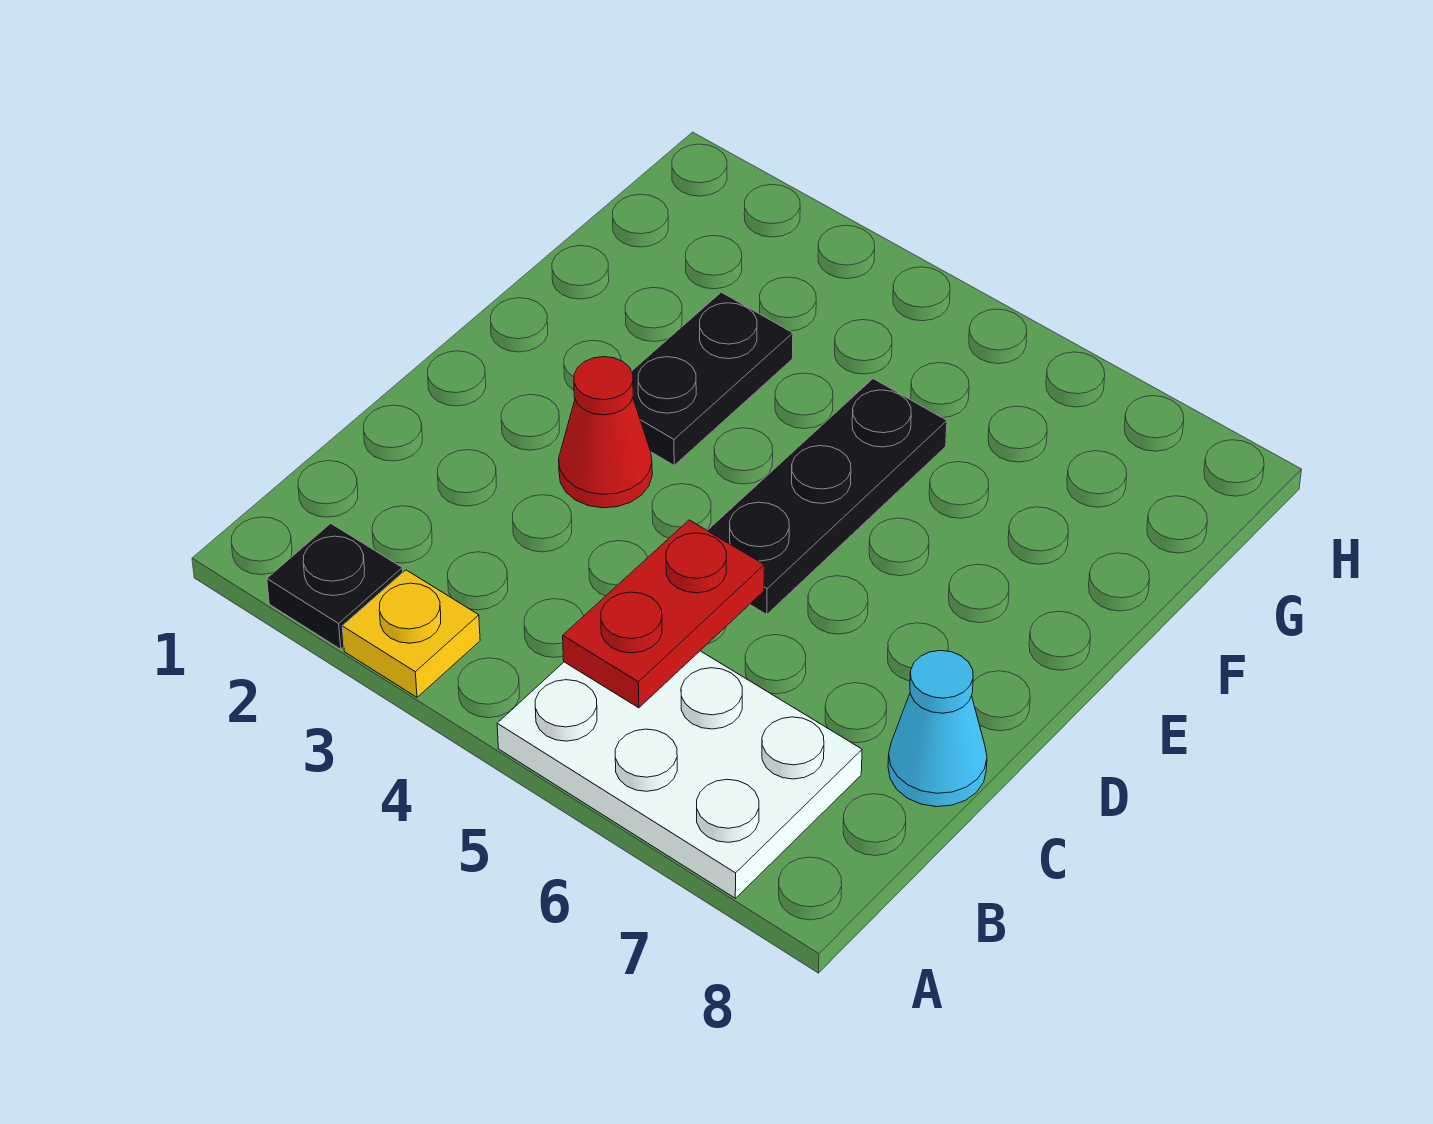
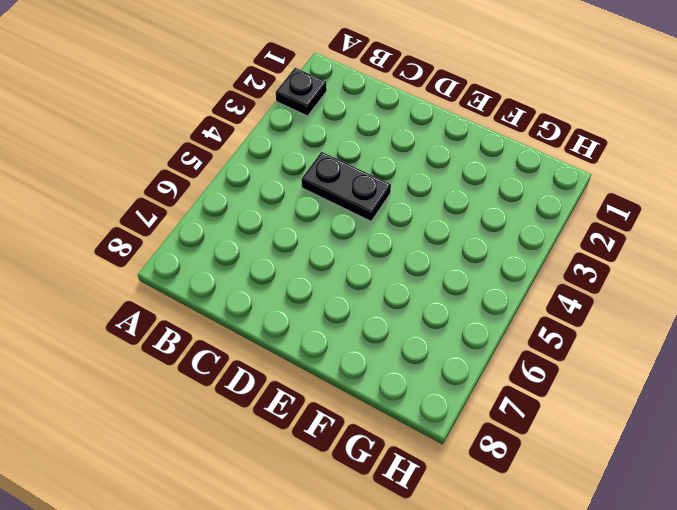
black 1x2 plate [301,152,391,221] -> black 1x2 plate moved to [632,292,793,465]
none -> yellow 1x1 plate [342,570,480,697]
none -> white 2x3 plate [497,651,862,898]

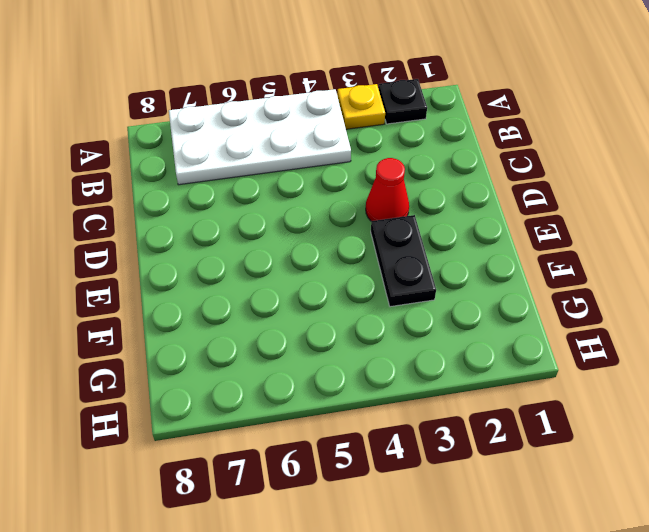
white 2x4 plate [169,89,351,185] -> white 2x3 plate [497,651,862,898]
none -> cyan 1x1 cone [888,650,987,807]
none -> black 1x3 plate [707,379,947,614]

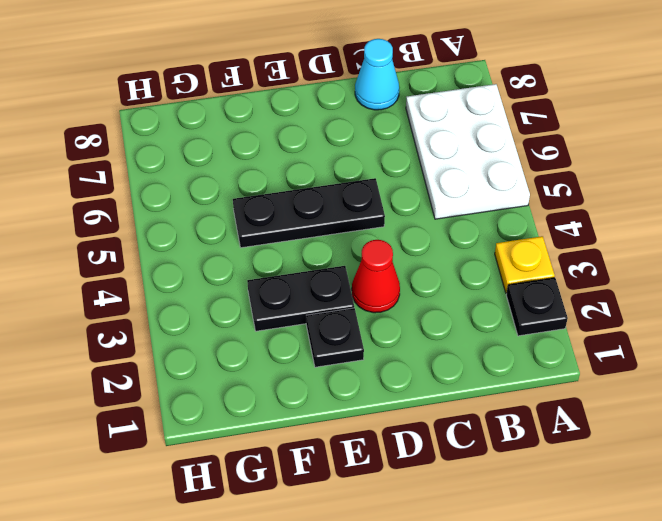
black 1x1 plate [306,308,364,367] -> none
none -> red 1x2 plate [563,520,764,708]

